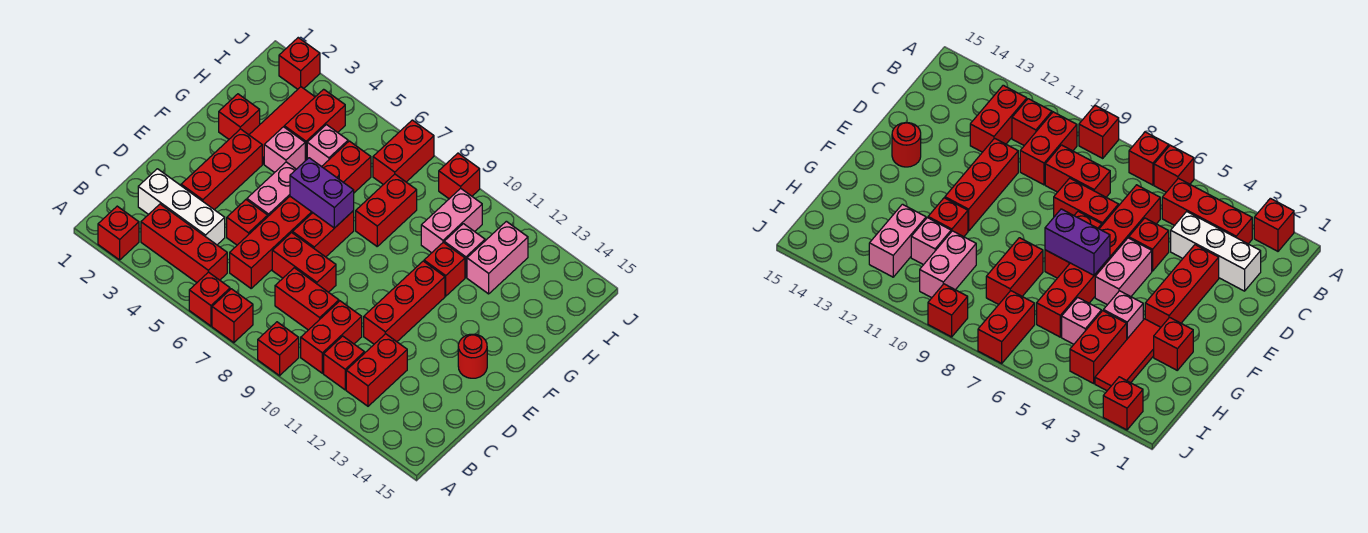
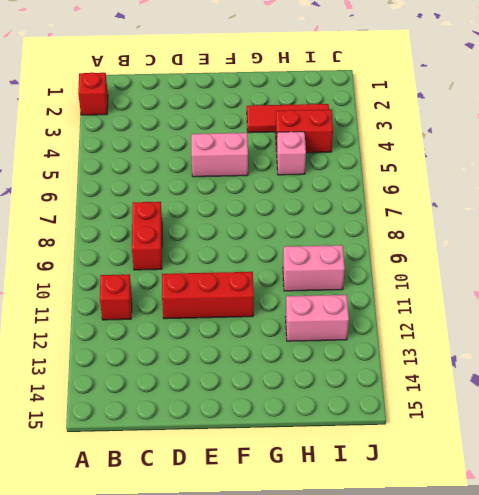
none -> red 1x1 brick [189,272,230,326]
none -> red 1x1 brick [212,289,253,343]
none -> red 1x1 brick [258,322,299,376]
none -> red 1x3 brick [141,204,227,283]

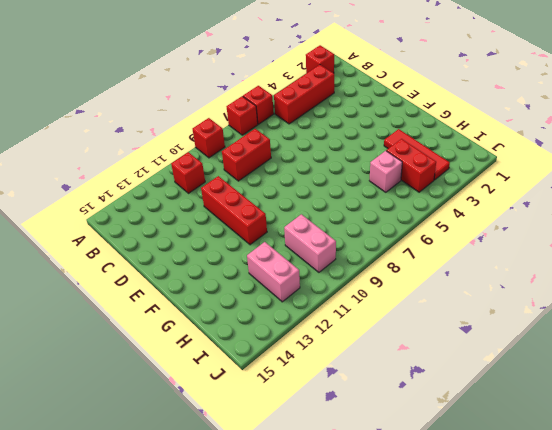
none -> red 1x2 brick [301,301,362,373]
none -> red 1x2 brick [346,334,407,406]
none -> white 1x3 brick [138,169,225,245]
none -> red 1x6 brick [230,141,371,288]

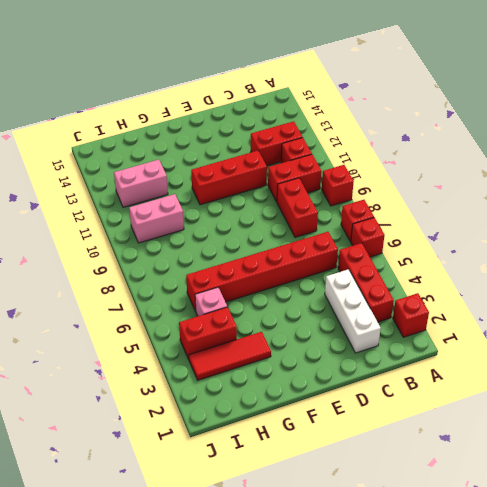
none -> red 1x3 brick [181,129,262,210]
none -> red 1x1 brick [227,200,268,245]
none -> red 1x2 brick [272,233,336,292]
none -> pink 1x2 brick [247,162,296,216]

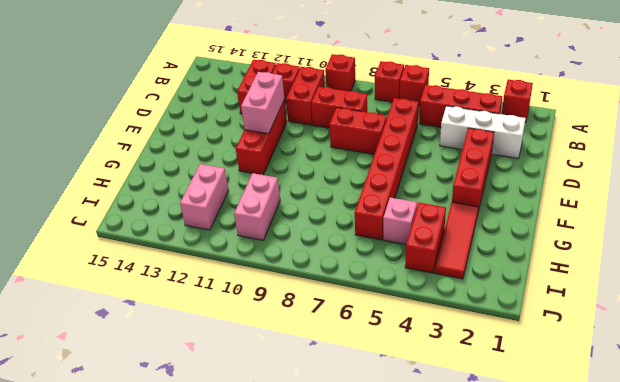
pink 1x2 brick [241,72,285,134] -> pink 1x2 brick moved to [247,162,296,216]
none -> red 1x1 brick [227,200,268,245]
none -> red 1x2 brick [293,211,354,257]
none -> red 1x1 round brick [458,334,487,378]
none -> red 1x1 brick [219,94,260,139]

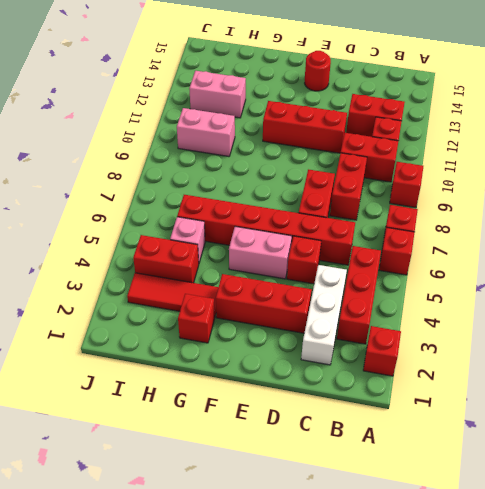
none -> red 1x2 brick [293,211,354,257]
none -> pink 1x1 brick [264,127,305,172]
none -> red 1x2 brick [356,174,417,246]
none -> red 1x1 brick [424,242,465,296]

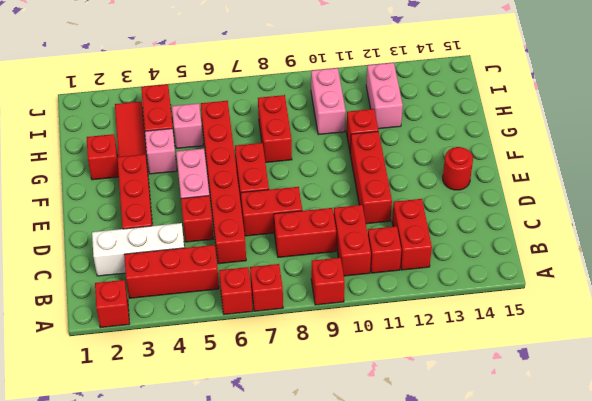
none -> pink 1x1 brick [444,224,485,277]
none -> red 1x2 brick [373,120,434,185]
none -> red 1x1 brick [279,38,320,89]
none -> red 1x1 brick [439,153,480,199]

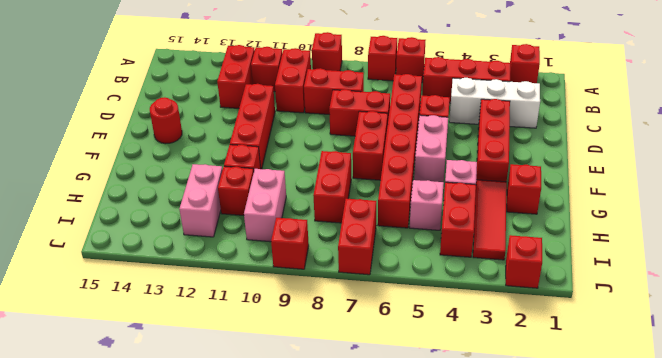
red 1x1 brick [218,166,254,215] -> pink 1x1 brick [444,224,485,277]
none -> purple 1x2 brick [290,158,354,228]

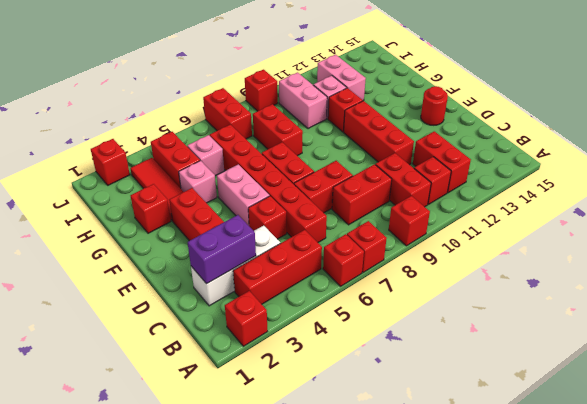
purple 1x2 brick [188,215,256,284] -> purple 1x2 brick moved to [290,158,354,228]

